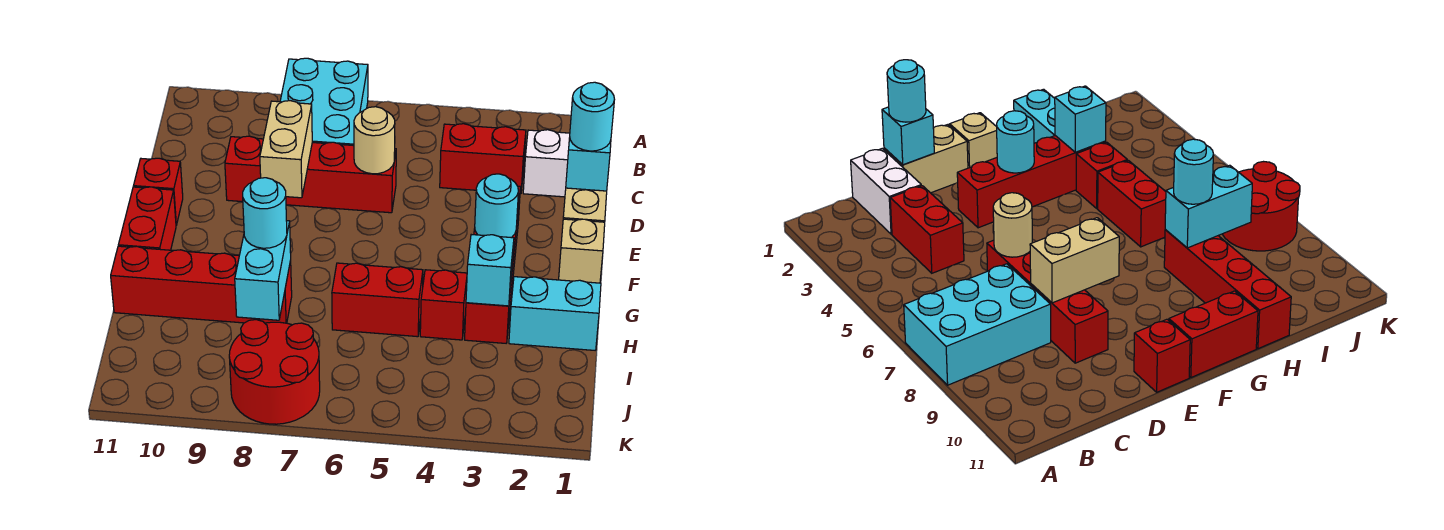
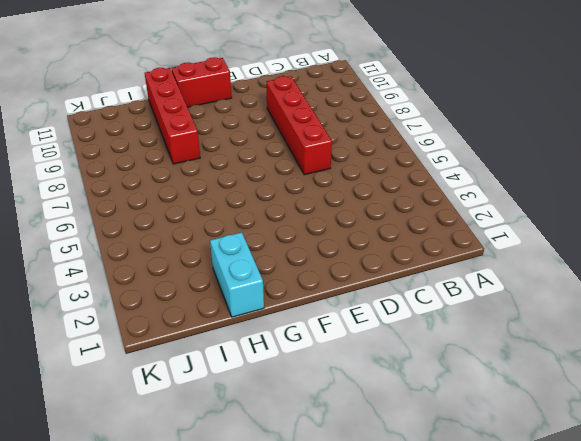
none -> cyan 2x3 brick [280,58,368,146]
none -> white 1x2 brick [523,130,570,197]
none -> red 1x2 brick [440,124,526,194]

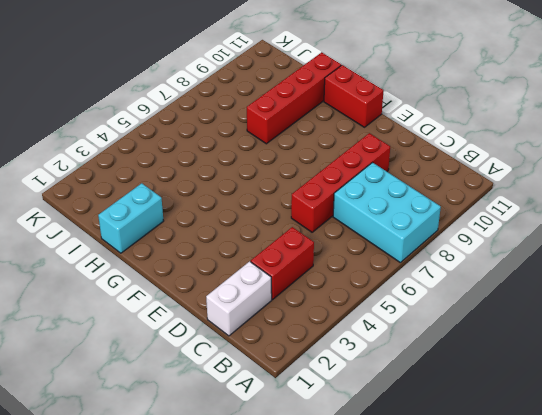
none -> tan 1x2 brick [563,188,607,222]
none -> red 1x4 brick [465,186,520,343]
none -> red 1x1 brick [134,158,183,225]

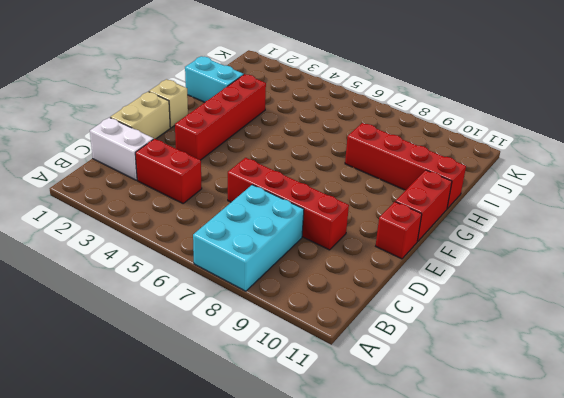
none -> red 1x1 brick [420,270,467,340]
none -> red 1x2 brick [332,263,423,337]
none -> red 2x2 round brick [229,320,320,424]

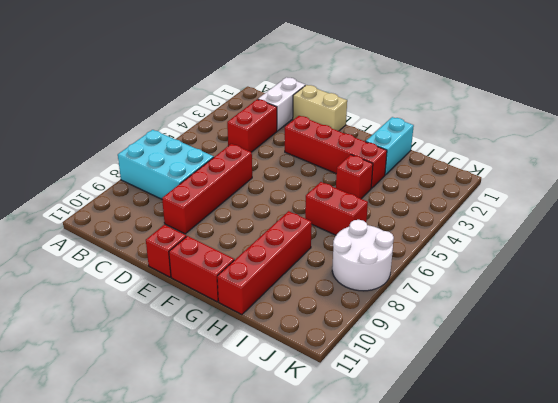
red 1x2 brick [305,182,368,235] -> red 1x2 brick turned to [332,263,423,337]
white 2x2 round brick [332,220,394,291] -> red 2x2 round brick [229,320,320,424]
none -> tan 1x1 brick [559,219,605,283]
none -> cyan 1x1 brick [566,138,611,191]
none -> tan 1x1 round brick [354,107,395,174]

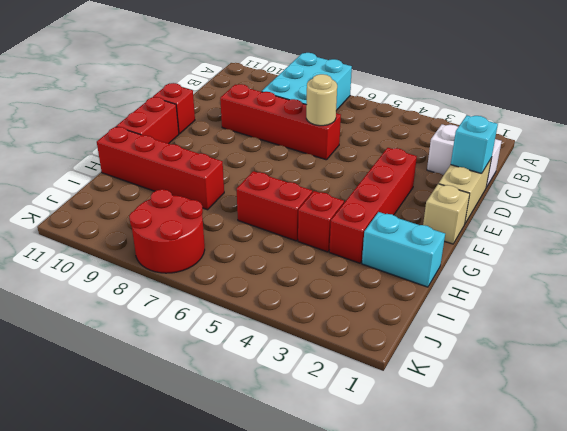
none -> red 1x2 brick [440,124,526,194]
none -> tan 1x2 brick [260,101,312,198]
none -> cyan 1x1 round brick [475,174,518,238]

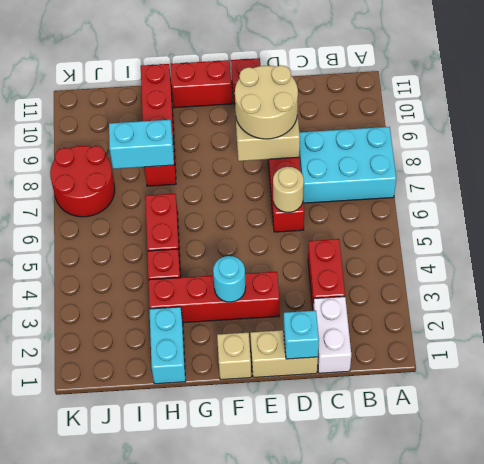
tan 2x2 round brick [235,65,298,139] -> none
none -> cyan 1x1 brick [466,235,514,306]
none -> cyan 1x1 round brick [570,82,615,151]
none -> cyan 1x1 round brick [243,178,287,248]

